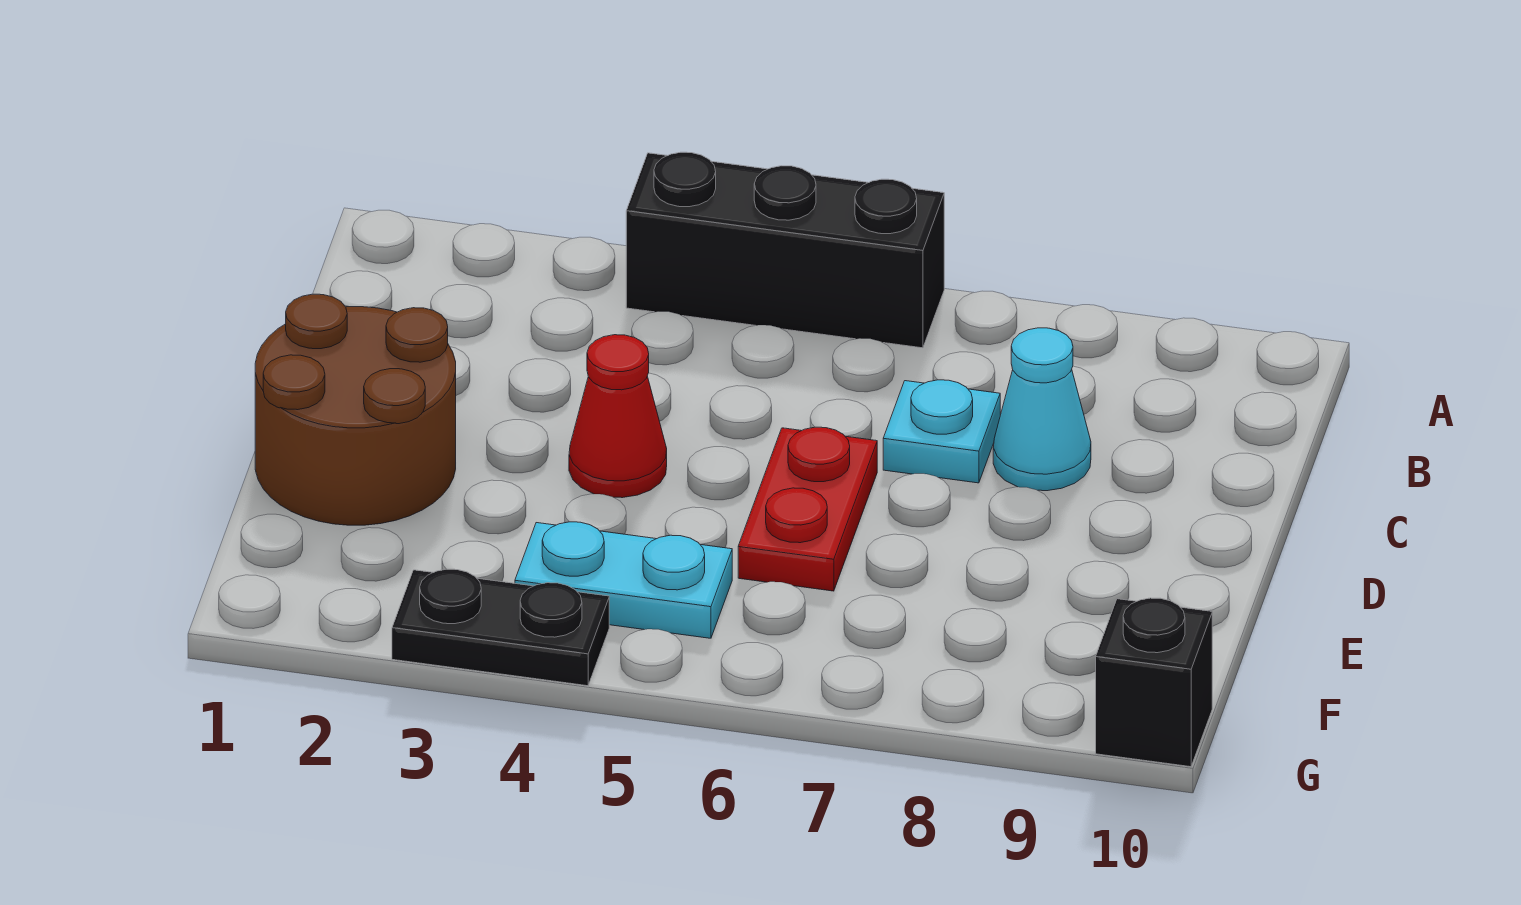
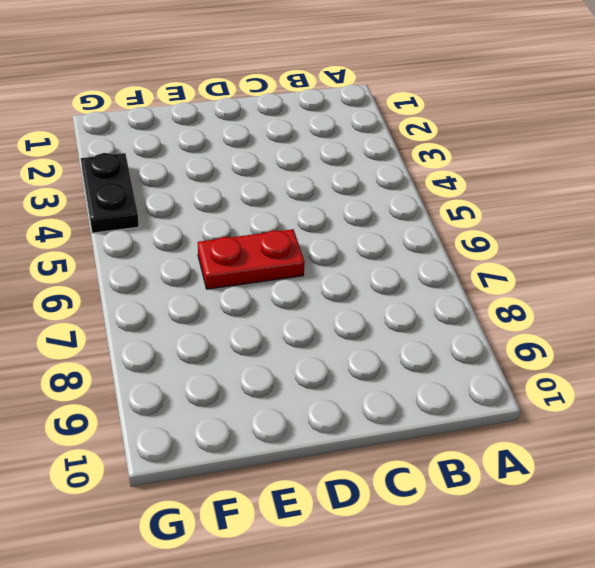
none -> black 1x3 brick [626,152,944,348]
none -> cyan 1x1 plate [883,380,1000,483]

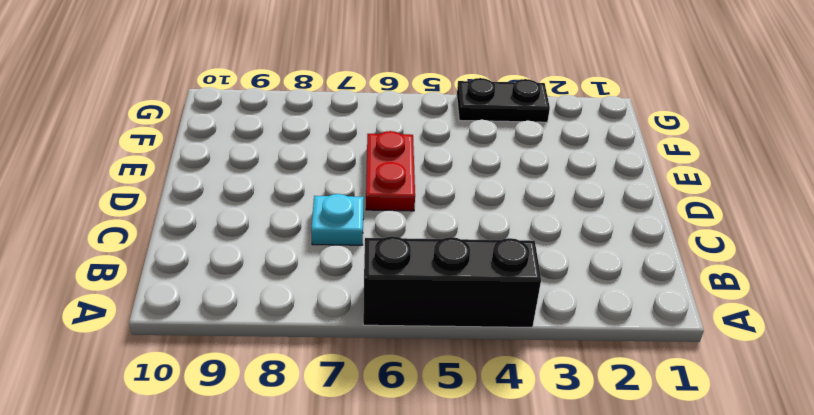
none -> cyan 1x1 cone [993,328,1091,491]
none -> brown 2x2 round brick [255,294,456,525]

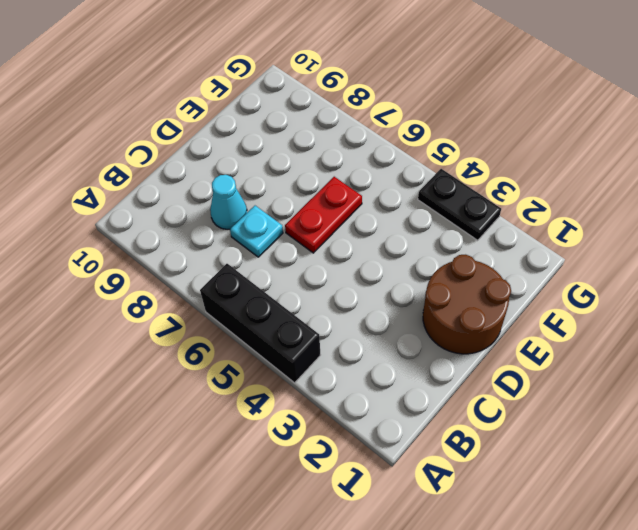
none -> red 1x1 cone [569,335,667,498]
none -> cyan 1x2 plate [515,522,732,638]

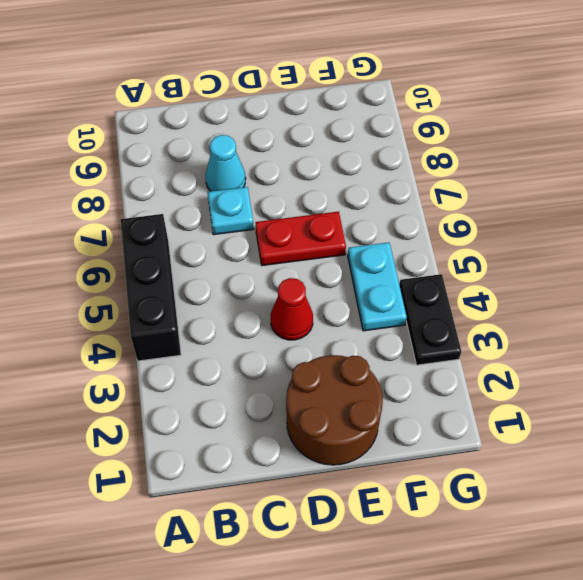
none -> black 1x1 brick [1096,598,1212,767]

